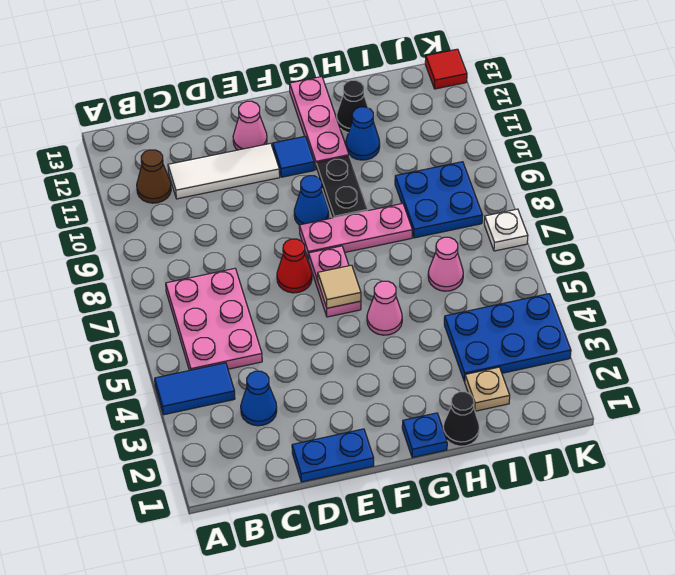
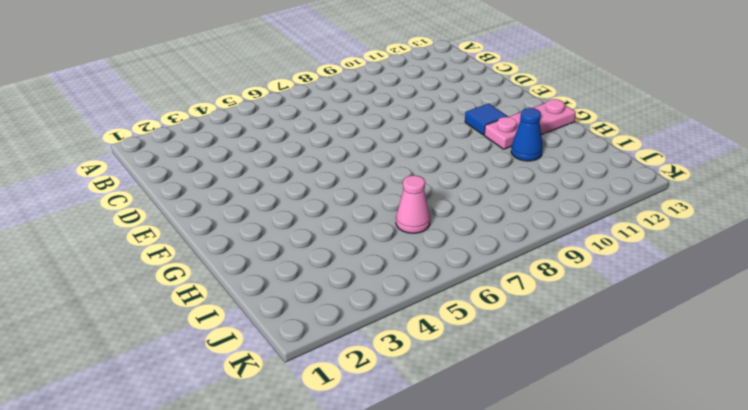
none -> blue 1x2 tile [155,363,235,415]
none -> pink 2x3 plate [166,268,262,370]
none -> brown 1x1 cone [137,150,171,203]

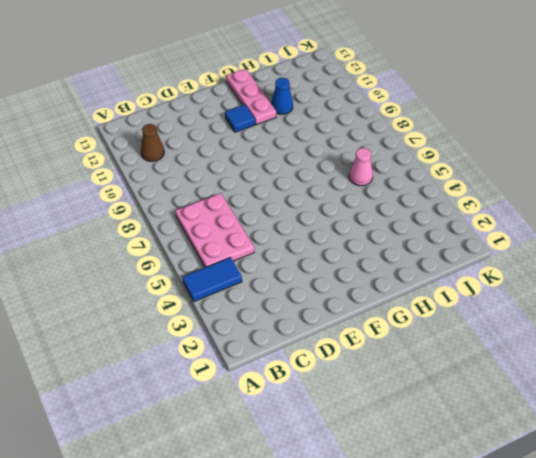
none -> blue 1x1 cone [241,371,277,426]
none -> white 1x3 tile [168,143,280,199]
none -> blue 1x2 plate [292,429,374,482]

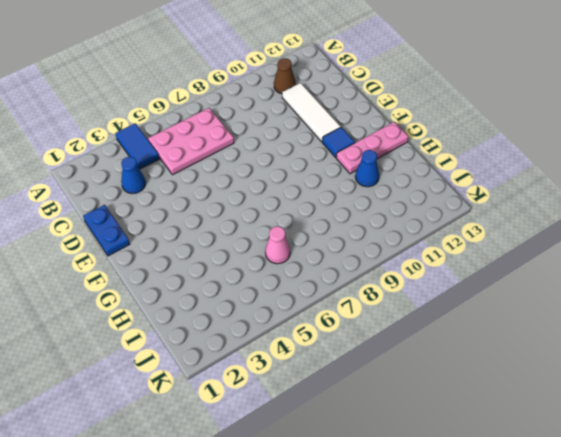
none -> red 1x1 cone [277,239,312,293]
none -> pink 1x1 cone [233,101,267,150]
none -> pink 1x2 plate [309,246,361,317]

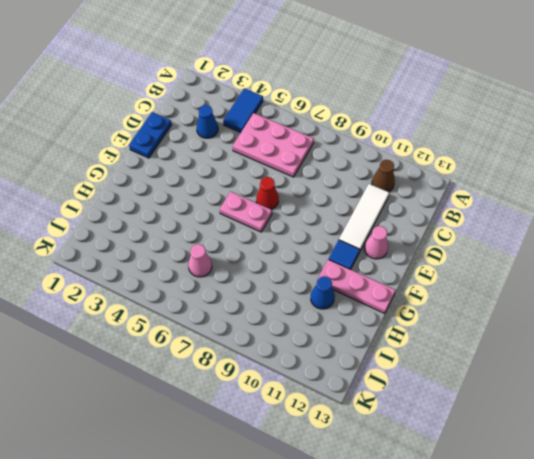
none -> pink 1x3 plate [299,203,412,260]
none -> blue 1x1 cone [294,176,329,225]
none -> blue 1x1 plate [402,413,447,458]

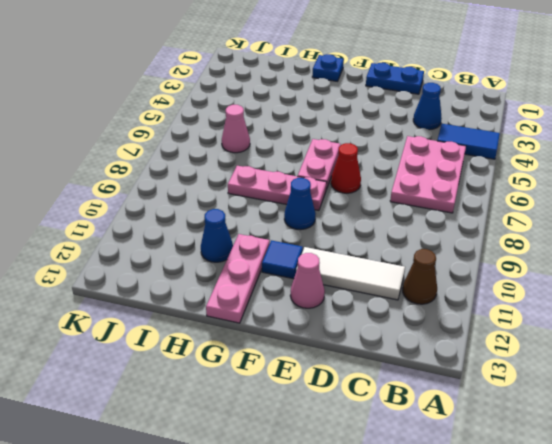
none -> pink 1x1 cone [367,281,402,335]
none -> black 1x2 plate [316,156,368,218]
none -> black 1x1 cone [443,392,479,446]

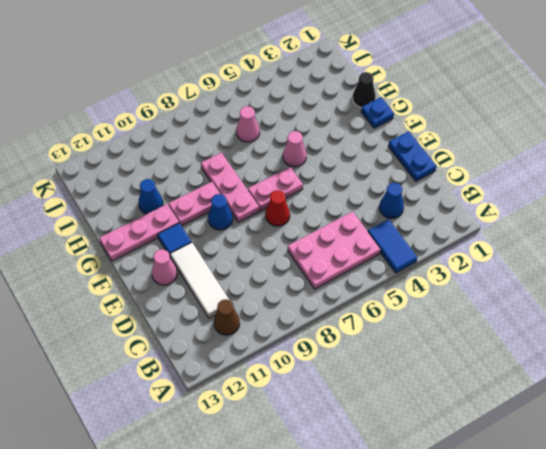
pink 1x2 plate [168,182,220,226] -> black 1x2 plate [316,156,368,218]
none -> black 1x1 cone [337,80,368,133]
none -> tan 1x1 plate [465,367,510,411]
none -> blue 2x3 plate [444,294,571,382]

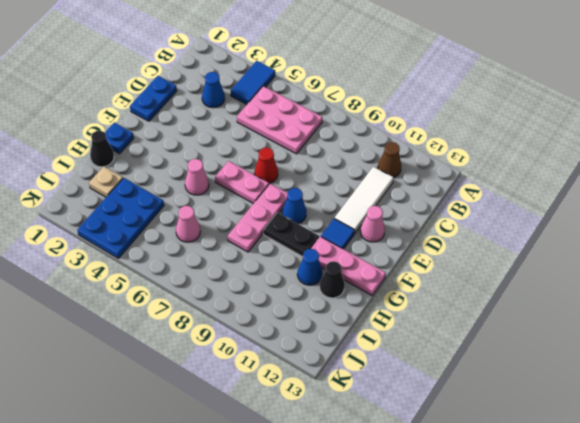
none -> blue 2x2 plate [395,162,483,238]
none -> white 1x1 plate [484,209,528,251]
none -> red 1x1 tile [425,49,467,89]

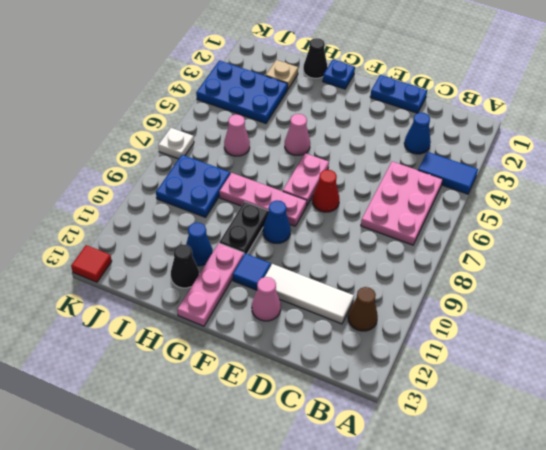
none -> tan 1x1 tile [318,265,361,308]

